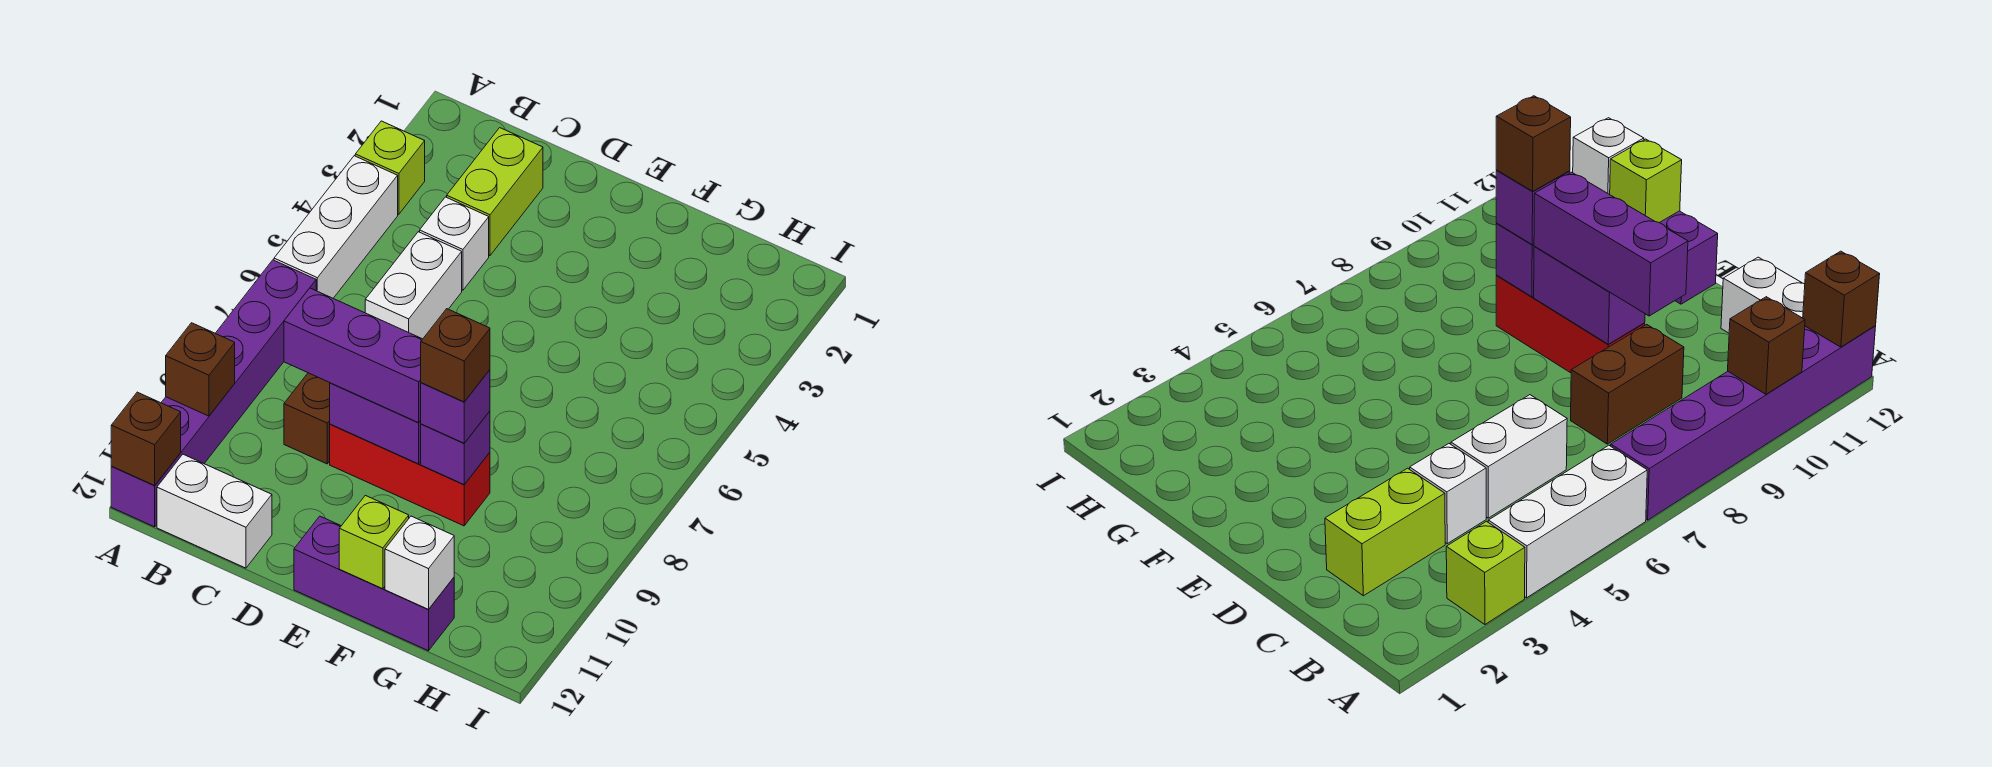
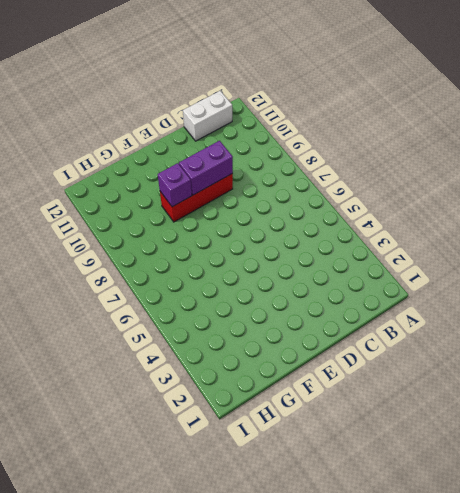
none -> lime 1x1 brick [355,121,425,214]
none -> white 1x3 brick [274,156,398,298]
none -> purple 1x6 brick [111,260,316,527]

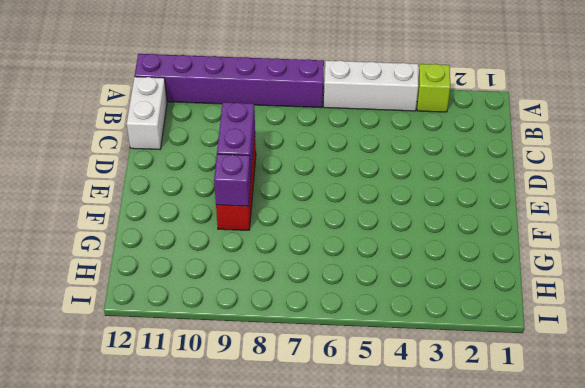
none -> lime 1x2 brick [447,128,543,256]
none -> white 1x1 brick [420,197,489,290]
none -> white 1x2 brick [365,232,462,339]

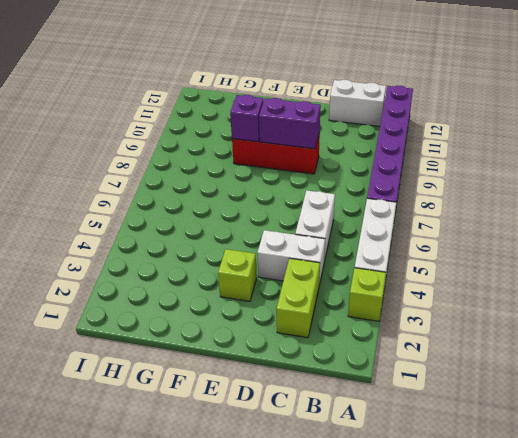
white 1x2 brick [257,230,325,285] -> white 1x1 brick [420,197,489,290]
lime 1x1 brick [218,249,257,301] -> lime 1x1 brick moved to [339,495,409,589]
none -> brown 1x2 brick [284,373,330,464]
none -> purple 1x3 brick [294,516,454,651]
none -> brown 1x1 brick [166,323,235,416]

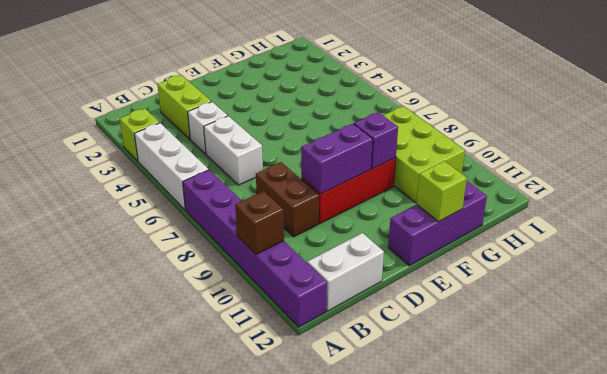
lime 2x3 brick [384,106,465,203] -> none
none -> brown 1x1 brick [111,392,181,485]
none -> white 1x1 brick [385,516,454,610]
none -> purple 1x3 brick [284,288,422,423]

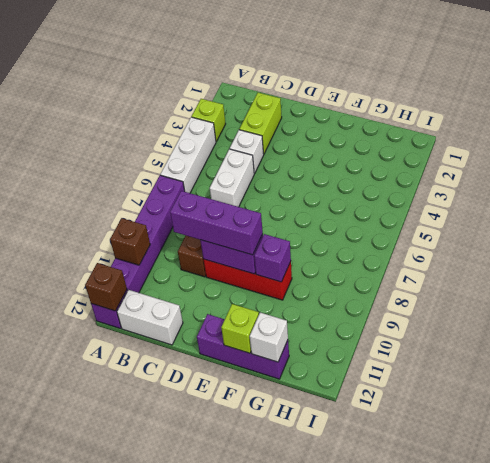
none -> purple 1x1 brick [421,370,490,443]
none -> brown 1x1 brick [421,309,490,402]

